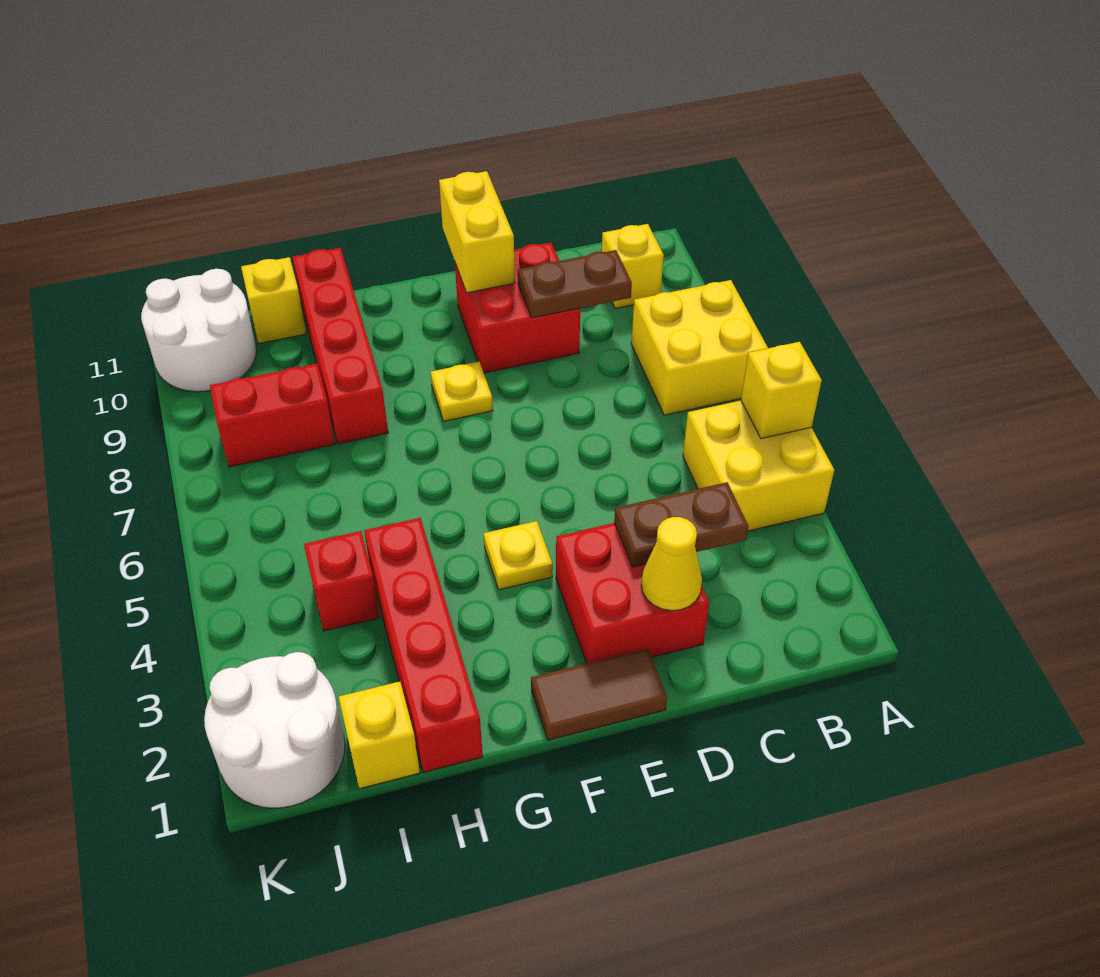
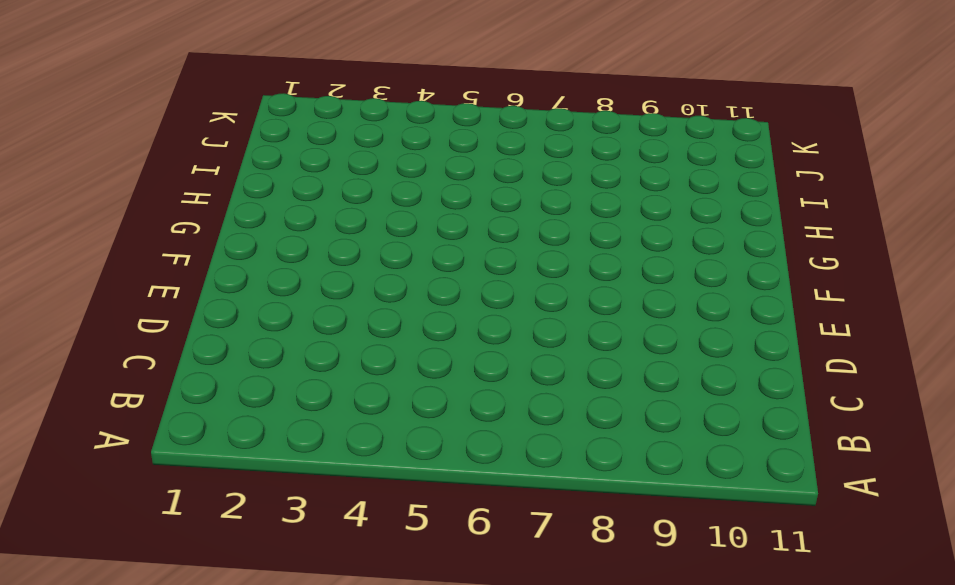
none -> yellow 2x2 brick [683,401,834,531]
none -> yellow 2x2 brick [631,280,768,415]
none -> yellow 1x1 brick [602,224,664,309]

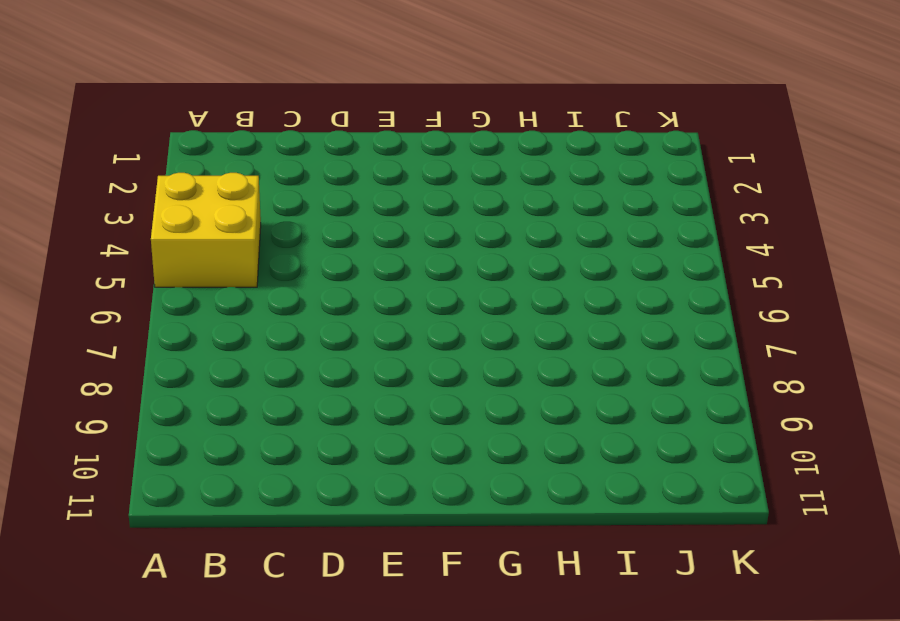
none -> yellow 2x2 brick [631,280,768,415]
none -> yellow 1x1 brick [602,224,664,309]
none -> red 2x2 brick [556,523,709,663]

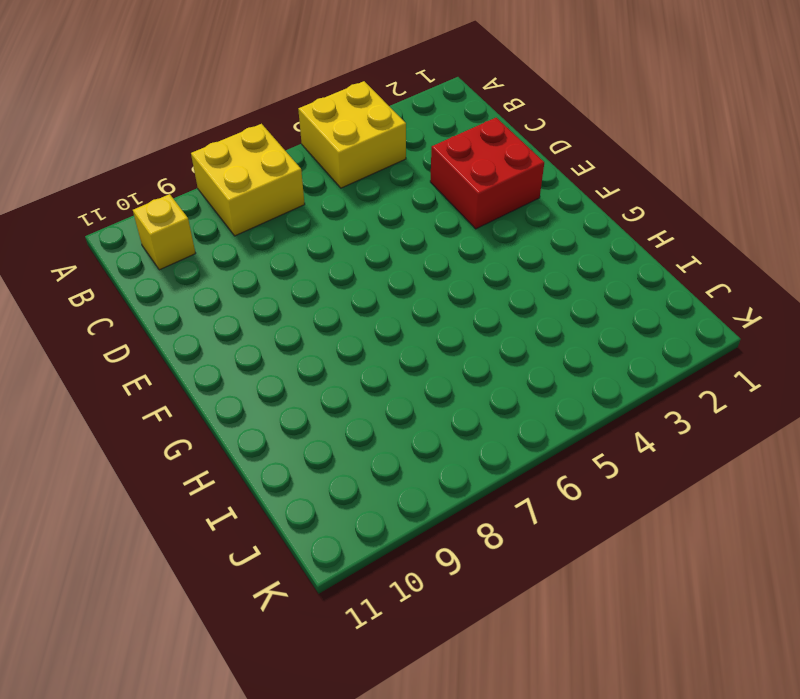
none -> red 2x2 brick [455,243,580,373]
none -> brown 1x2 tile [531,648,667,740]
none -> yellow 1x1 plate [484,521,553,590]

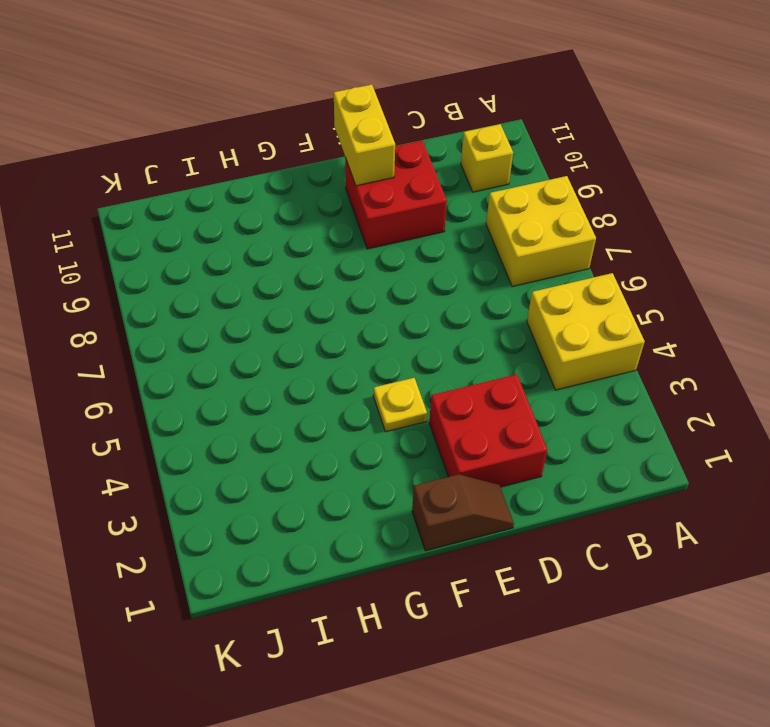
brown 1x2 slope [412,474,514,551] -> brown 1x2 tile [531,648,667,740]
none -> yellow 1x1 plate [431,362,493,421]
none -> red 1x4 brick [364,518,483,772]
none -> red 1x4 brick [292,248,388,444]

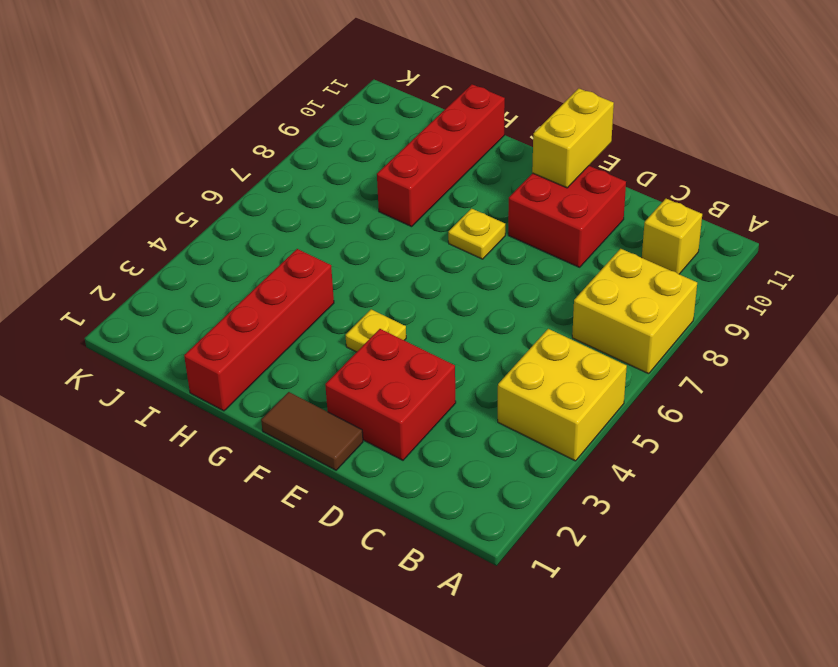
none -> yellow 1x1 brick [339,681,420,789]
none -> red 1x1 brick [304,531,380,631]
none -> red 1x2 brick [210,364,335,467]

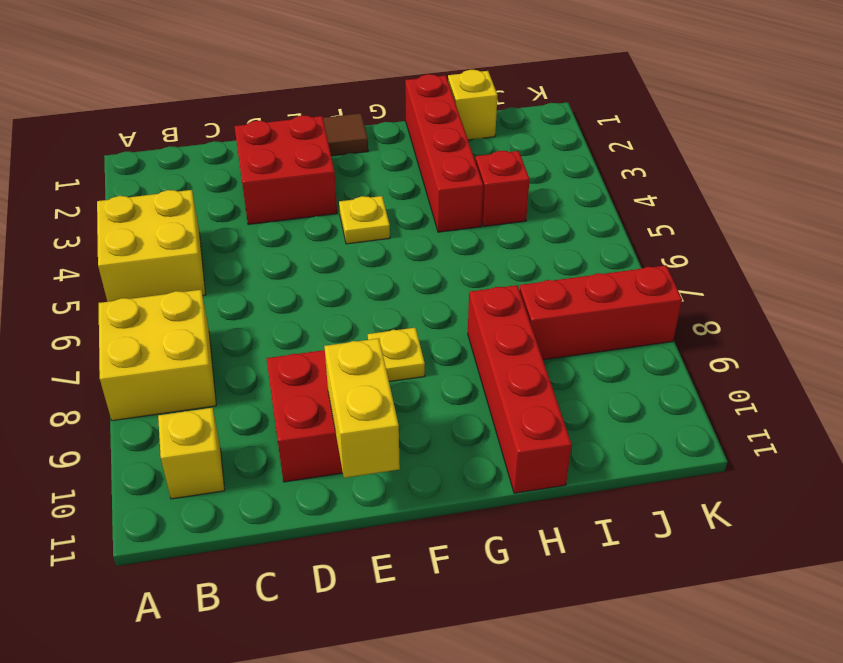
red 1x3 brick [519,265,682,360] -> red 1x2 brick [210,364,335,467]
none -> yellow 1x1 brick [241,257,306,344]
none -> white 2x2 round brick [204,652,345,808]
none -> white 2x2 round brick [141,269,257,392]

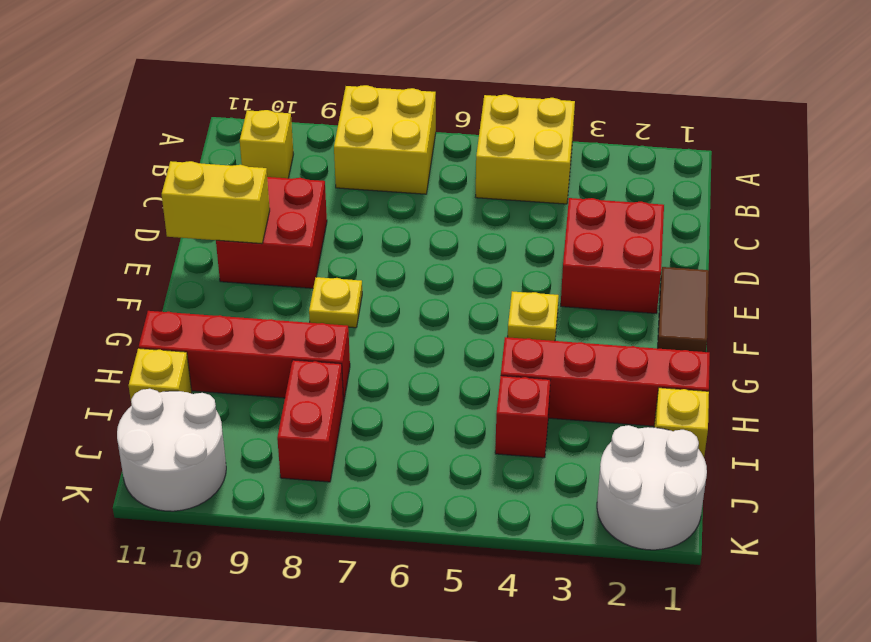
none -> yellow 1x1 brick [741,342,822,439]
none -> brown 1x2 plate [614,482,748,567]
none -> brown 1x2 plate [518,250,632,318]

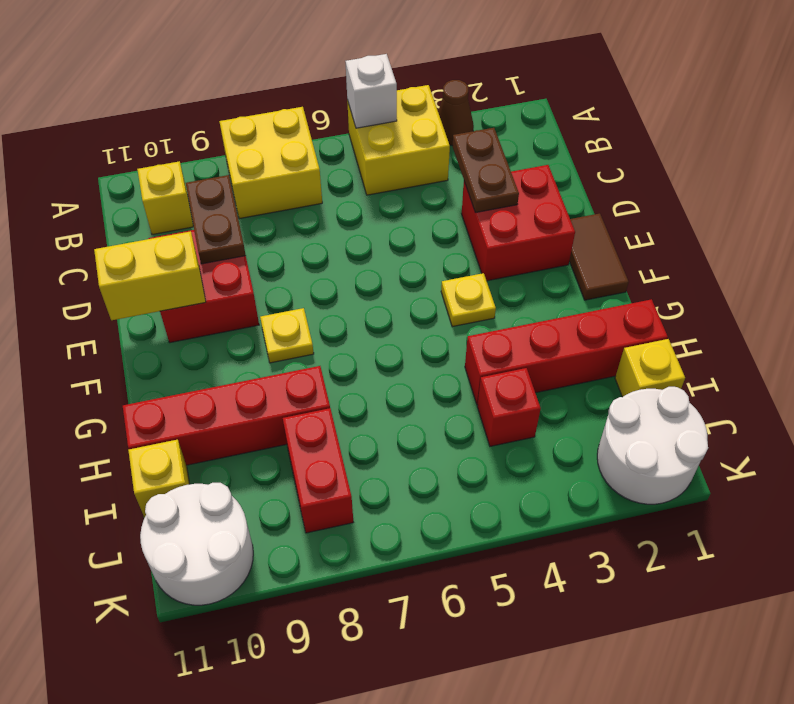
brown 1x1 cone [438,80,474,146] -> none
white 1x1 brick [345,54,397,128] -> yellow 1x1 brick [741,342,822,439]
none -> yellow 1x1 cone [641,517,702,611]

